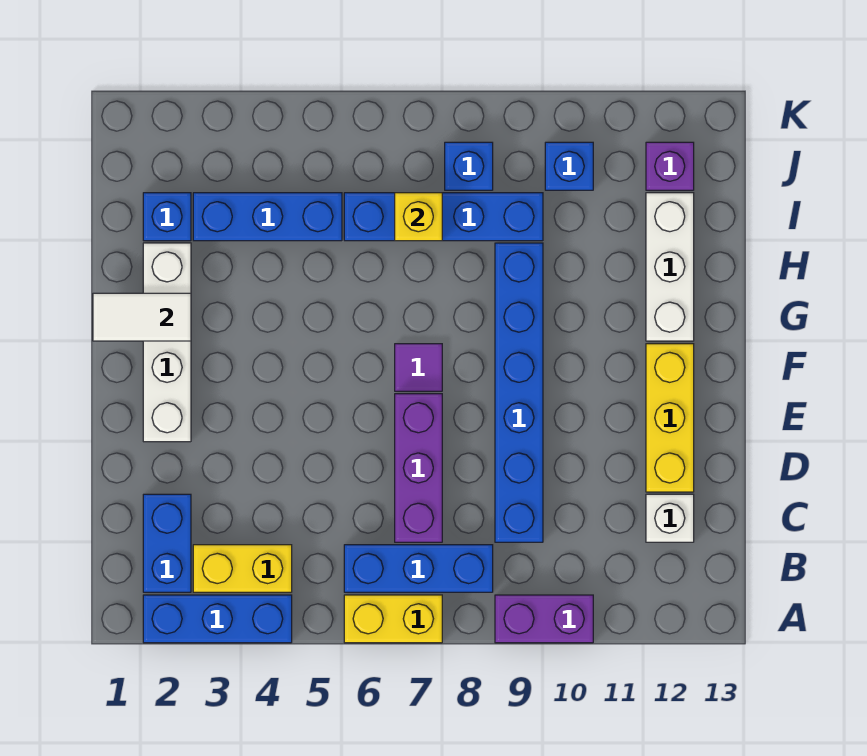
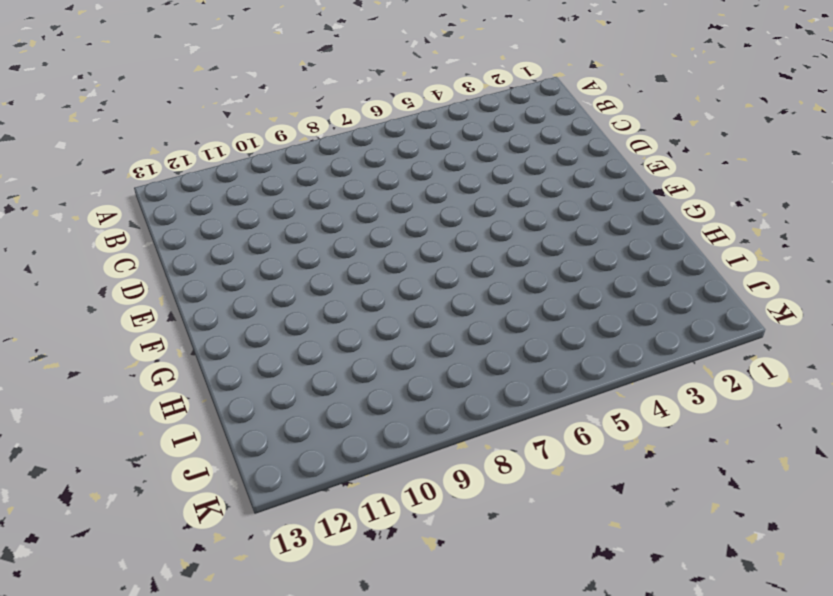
none -> blue 1x3 brick [143,595,292,643]
none -> yellow 1x2 brick [344,595,442,643]
none -> purple 1x2 brick [495,595,593,643]

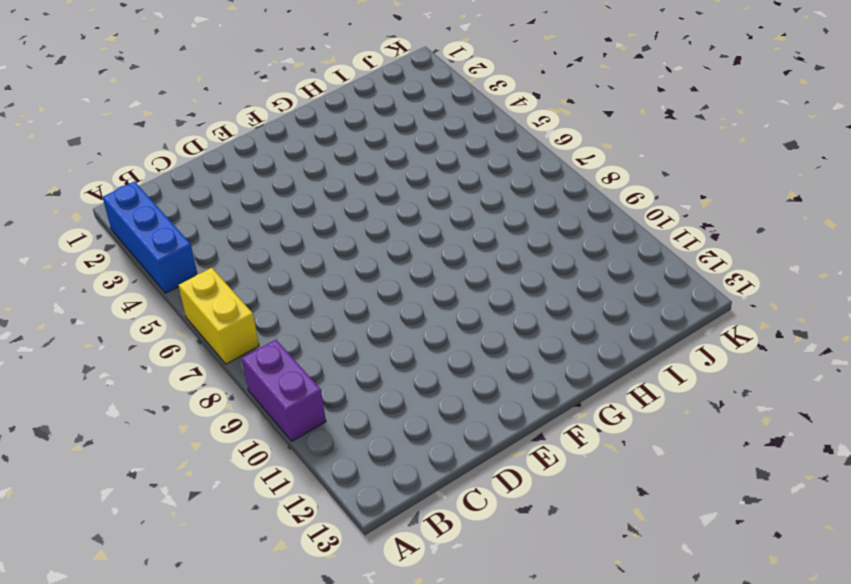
none -> blue 1x2 brick [143,494,191,592]
none -> yellow 1x2 brick [193,545,292,592]
none -> blue 1x3 brick [344,545,493,592]

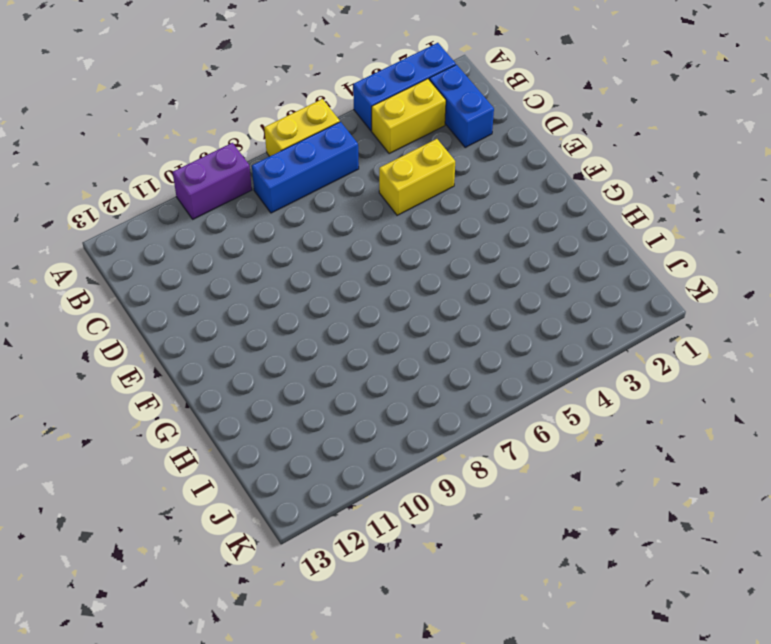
yellow 1x2 brick [379,139,455,215] -> none
none -> purple 1x3 brick [395,394,442,542]
none -> blue 1x6 brick [495,243,543,542]
none -> white 1x1 brick [646,494,694,542]

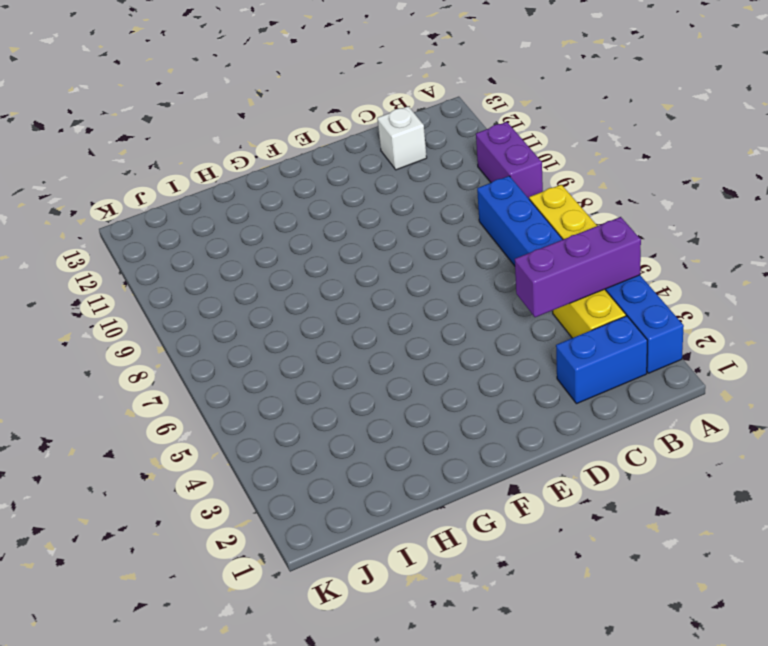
purple 1x3 brick [515,217,641,317] -> purple 1x3 brick moved to [395,394,442,542]
none -> blue 1x6 brick [495,243,543,542]
none -> yellow 1x3 brick [646,344,694,492]
none -> white 1x4 brick [143,243,191,442]

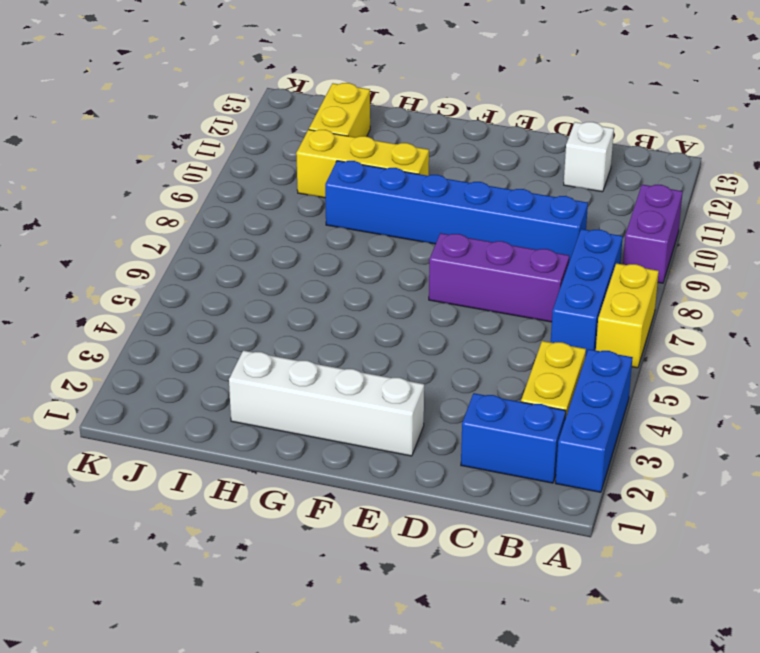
yellow 1x3 brick [296,130,429,198] -> yellow 1x3 brick moved to [646,344,694,492]
yellow 1x2 brick [309,83,370,137] -> white 1x3 brick [646,193,694,341]
none -> purple 1x1 tile [395,344,442,391]
none -> blue 1x1 brick [143,193,191,241]
none -> blue 1x3 brick [193,193,342,241]

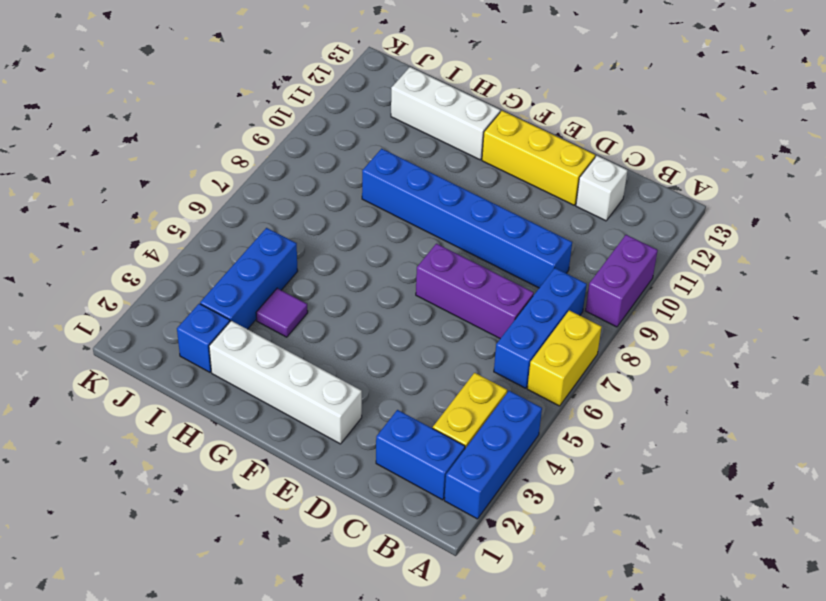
purple 1x1 tile [256,288,308,337] -> purple 1x1 tile moved to [395,344,442,391]
none -> blue 1x4 brick [344,193,543,241]
none -> blue 1x1 brick [445,142,493,190]
none -> blue 1x1 brick [545,142,593,190]

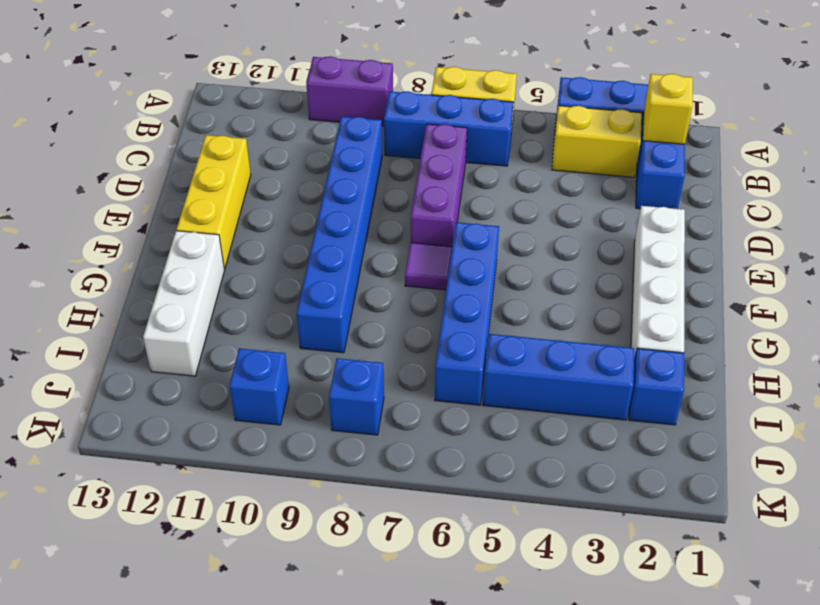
yellow 1x1 brick [643,74,693,144] -> yellow 1x1 brick moved to [395,193,442,241]
blue 1x4 brick [435,222,499,405] -> blue 1x4 brick turned to [344,193,543,241]
none -> white 1x1 brick [646,494,694,542]
none -> purple 1x1 brick [646,142,694,190]
none -> white 1x2 tile [93,293,191,341]

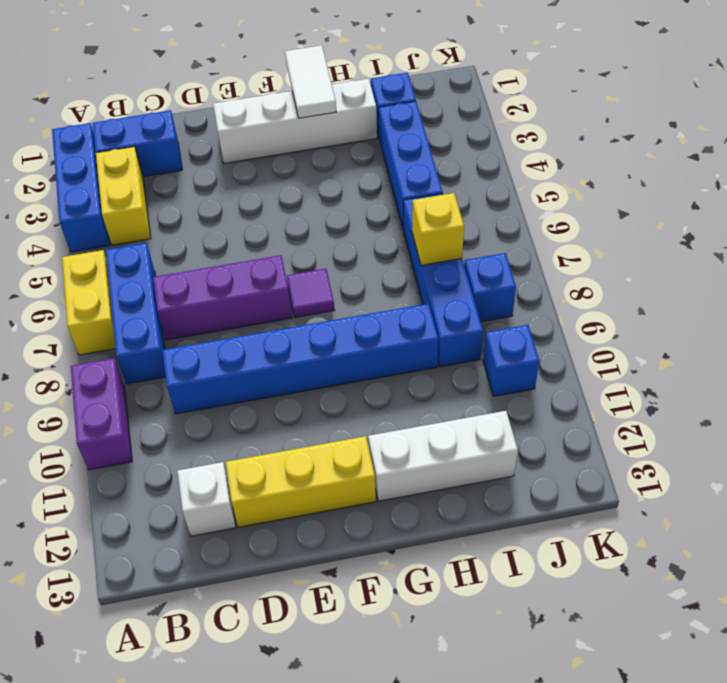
none -> purple 1x1 brick [646,142,694,190]

